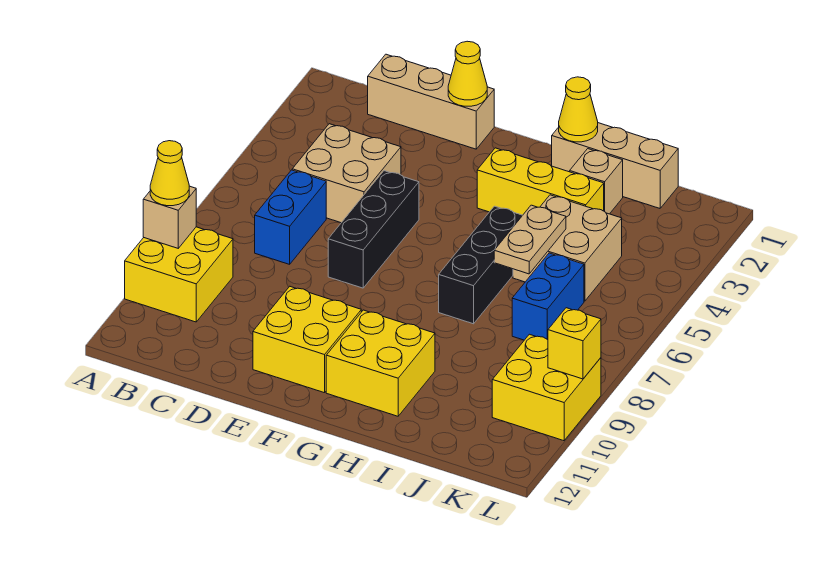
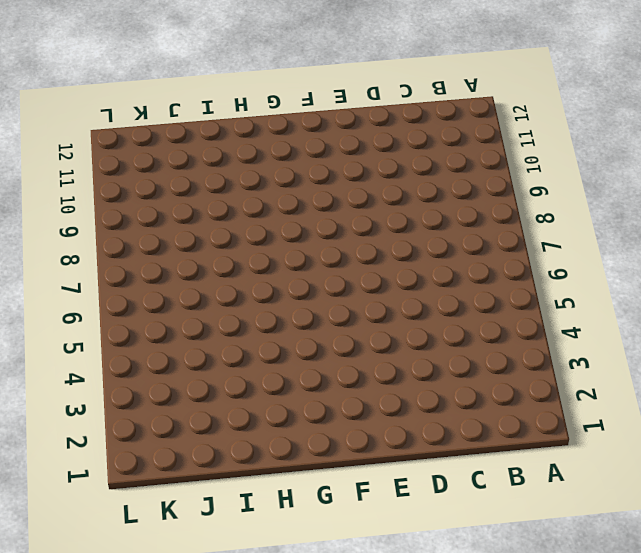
none -> yellow 2x2 brick [125,227,233,322]
none -> tan 1x3 brick [368,54,494,149]
none -> tan 2x2 brick [292,124,401,223]

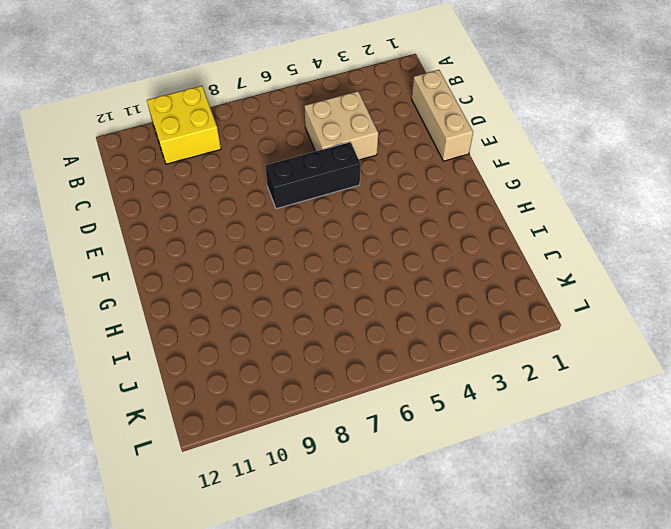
none -> blue 1x2 brick [255,170,326,264]
none -> yellow 2x2 brick [253,287,361,393]
none -> yellow 1x3 brick [477,148,604,215]

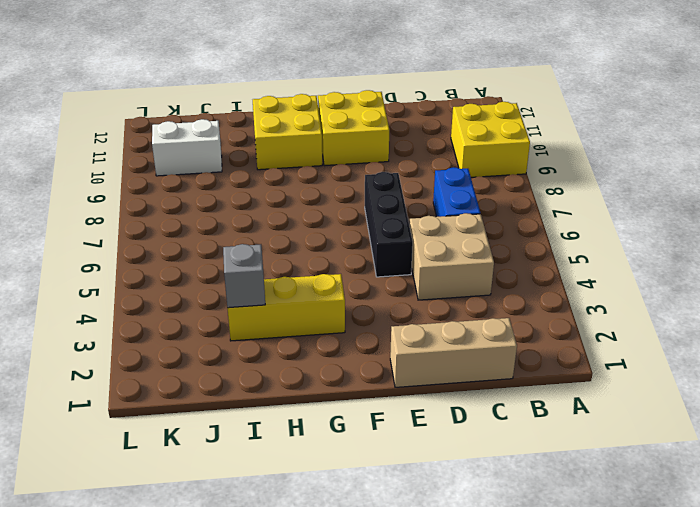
grey 1x1 brick [223,244,265,308] -> none
white 1x2 brick [152,119,222,176] -> yellow 2x2 brick [492,334,601,441]
none -> tan 1x3 brick [552,123,678,208]
none -> black 1x3 brick [439,206,523,324]
none -> tan 1x1 brick [570,149,623,214]

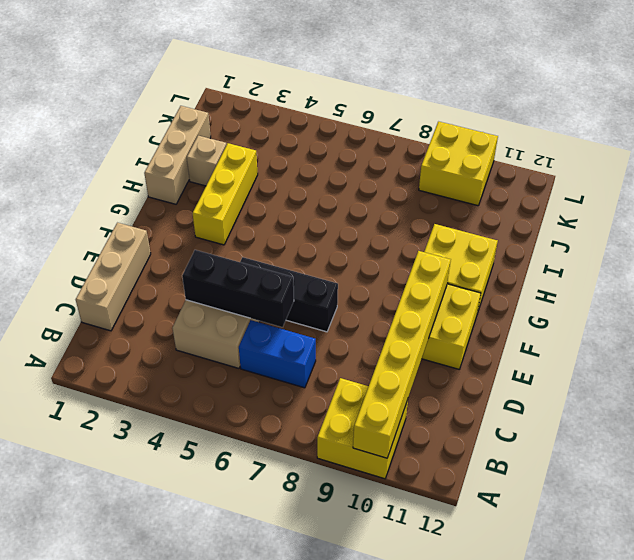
yellow 1x6 brick [353,251,451,458] -> none
black 1x3 brick [182,250,294,327] -> black 1x3 brick moved to [439,206,523,324]
none -> tan 2x2 brick [513,195,622,301]
none -> blue 1x2 brick [512,253,584,340]
none -> tan 1x1 brick [143,186,196,248]

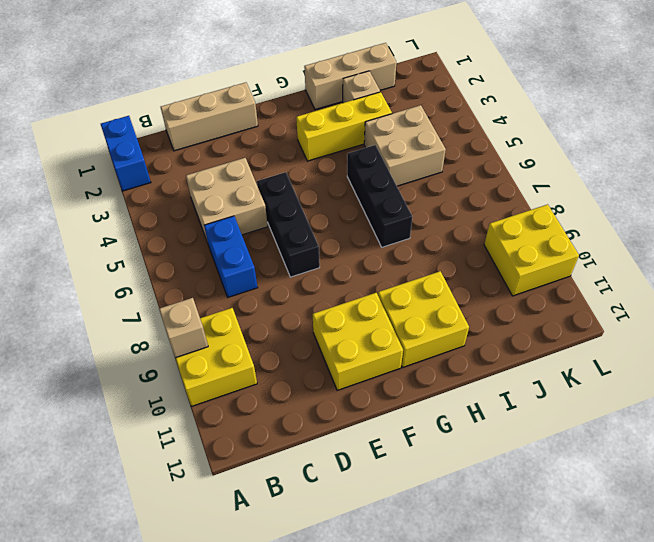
blue 1x2 brick [101,116,151,191] -> blue 1x2 brick moved to [512,253,584,340]
none -> yellow 1x1 cone [448,41,487,106]
none -> yellow 1x1 cone [559,77,598,142]
none -> tan 1x2 plate [494,205,566,274]

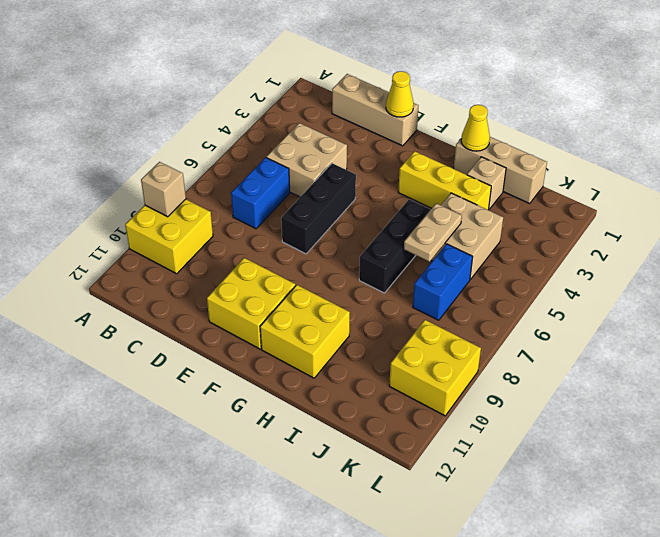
none -> yellow 1x1 brick [548,308,601,379]
none -> yellow 1x1 cone [150,141,189,206]

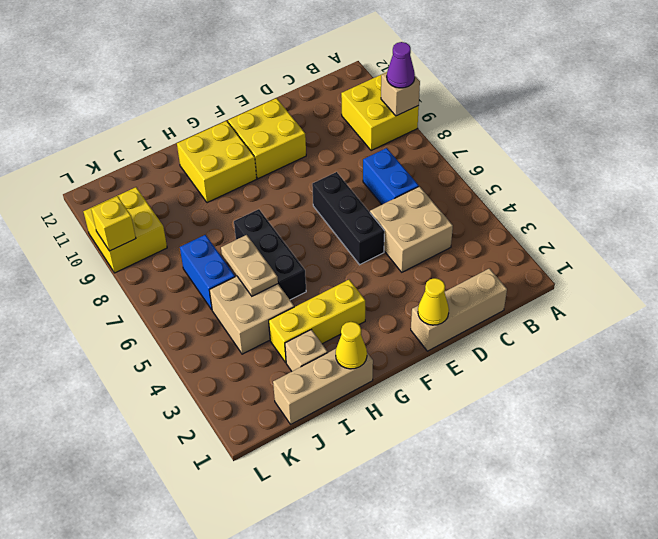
purple 1x1 cone [387,42,415,88] -> yellow 1x1 cone [150,141,189,206]

